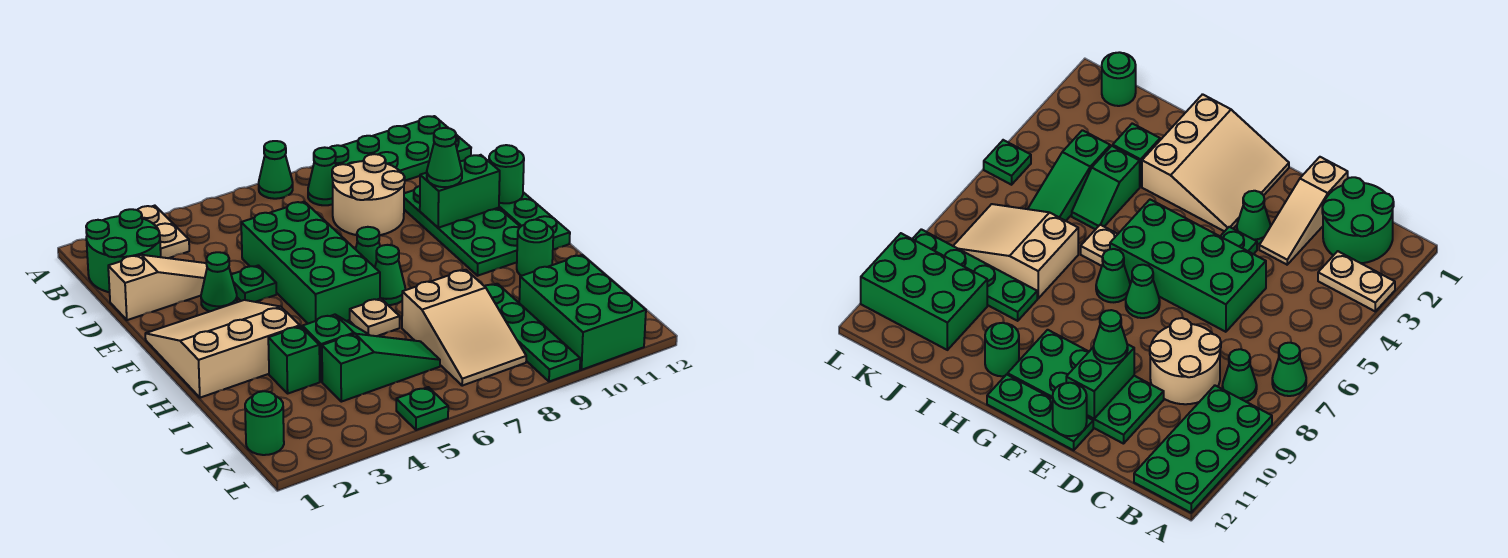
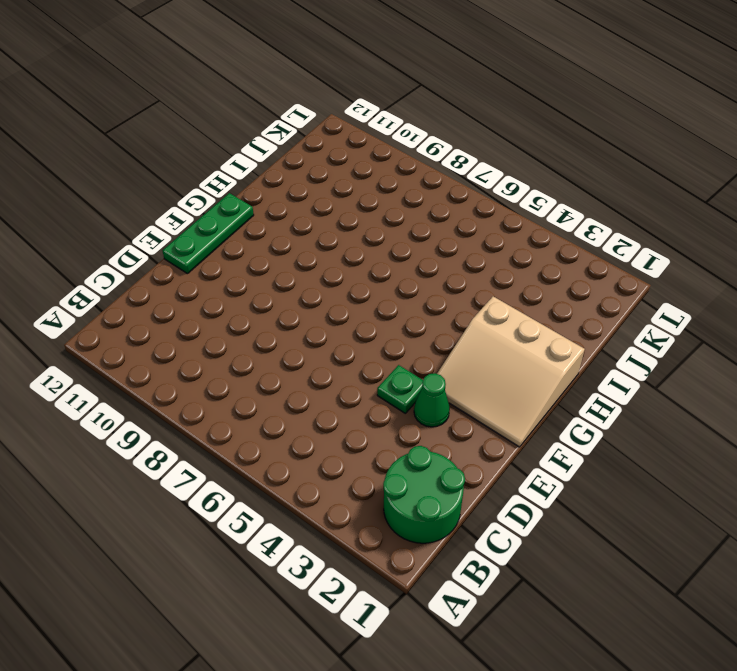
none -> tan 1x2 plate [138,206,189,258]
none -> green 1x1 cone [259,141,293,199]
none -> green 2x4 plate [330,116,471,181]

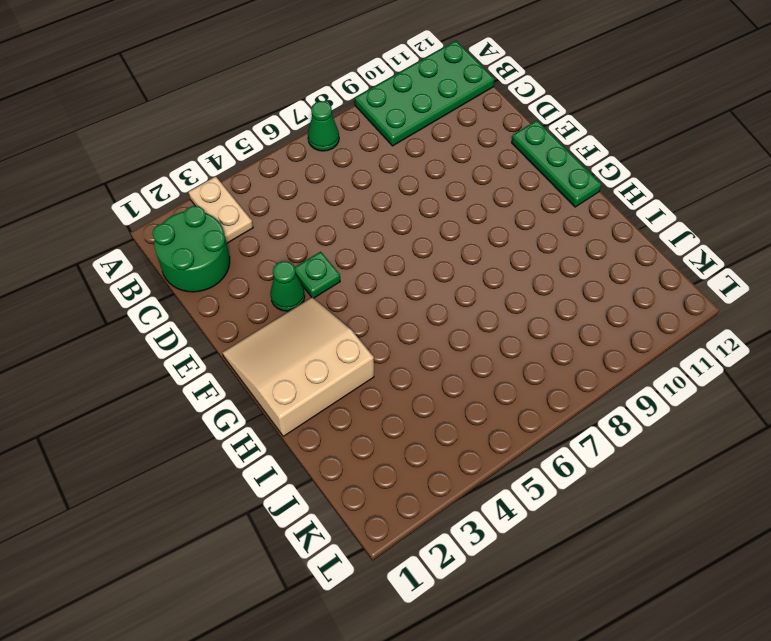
none -> green 1x1 cone [308,147,336,205]
none -> tan 2x2 round brick [332,154,405,235]
none -> tan 1x3 slope [108,255,207,320]

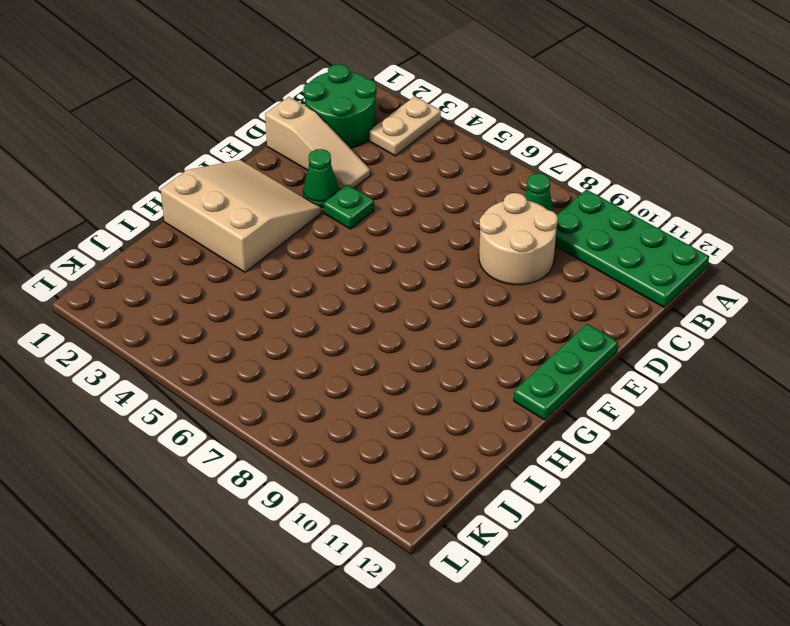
none -> green 1x1 cone [259,141,293,199]
none -> green 2x4 brick [241,202,380,324]
none -> green 2x4 plate [404,186,520,276]

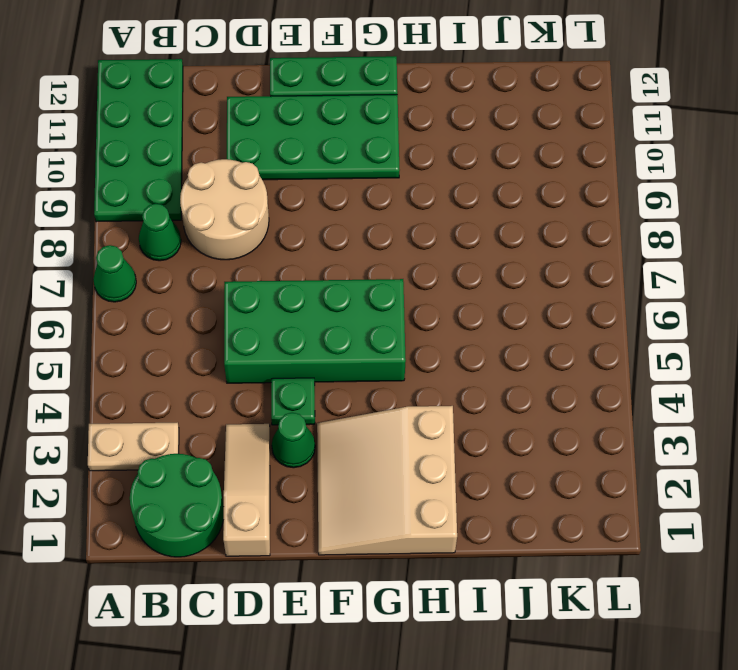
none -> green 1x1 cone [356,227,380,267]
none -> green 1x1 cone [375,245,405,305]
none -> tan 1x1 plate [350,298,400,336]

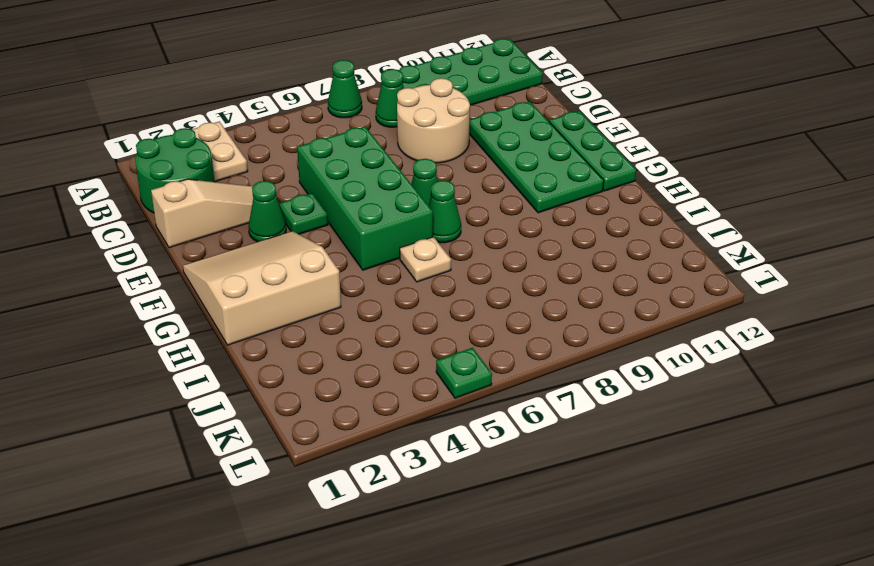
none -> green 1x1 round brick [517,220,553,276]
none -> green 1x1 brick [268,326,320,393]
none -> green 1x2 slope [302,315,369,382]

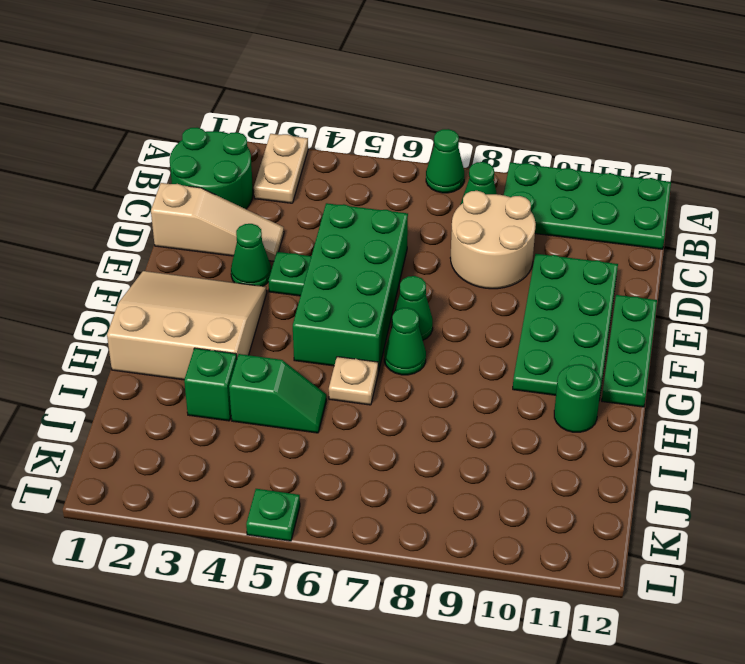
none -> tan 2x3 slope [402,270,526,386]
none -> green 1x4 plate [485,284,580,382]
none -> green 1x3 slope [322,334,440,402]

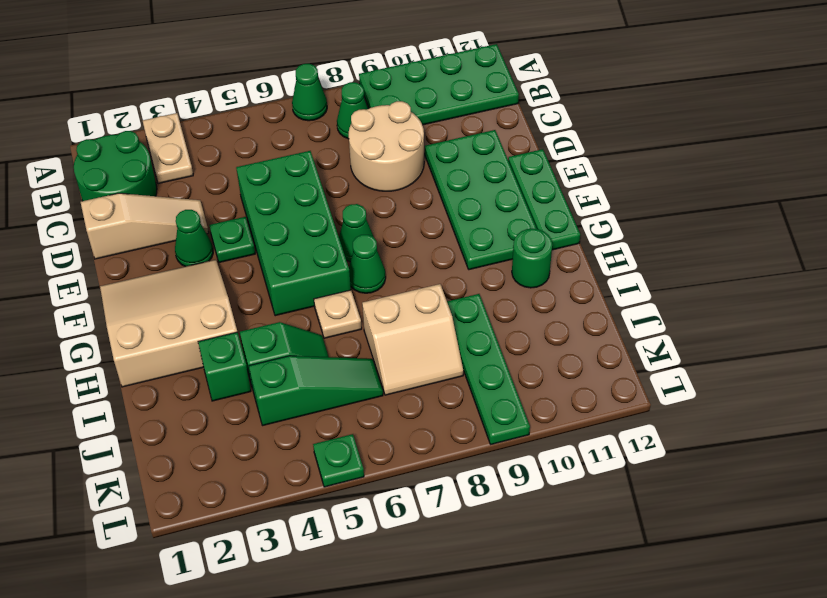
tan 2x2 slope [362,284,464,395] -> tan 2x3 slope [402,270,526,386]
none -> green 2x3 brick [519,255,646,370]
none -> green 1x1 round brick [245,391,284,455]
none -> green 1x2 brick [420,155,500,228]

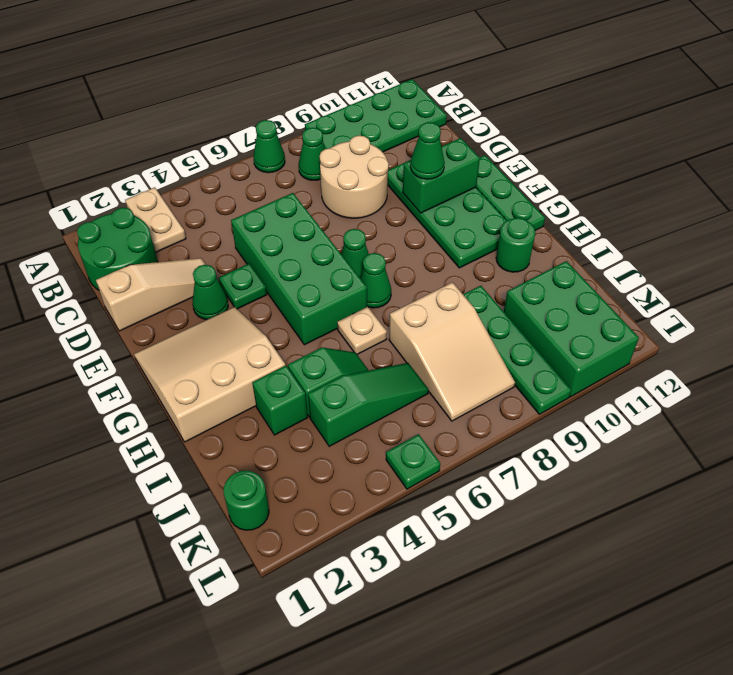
none -> green 1x1 round brick [489,145,524,203]

